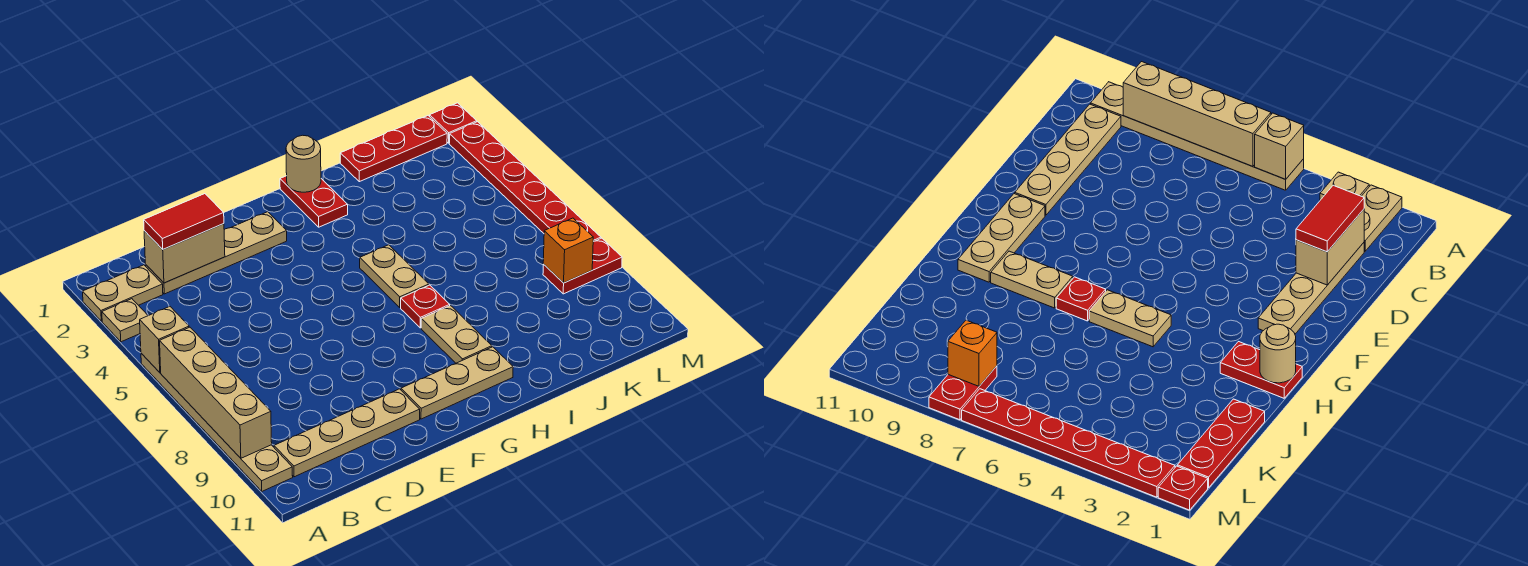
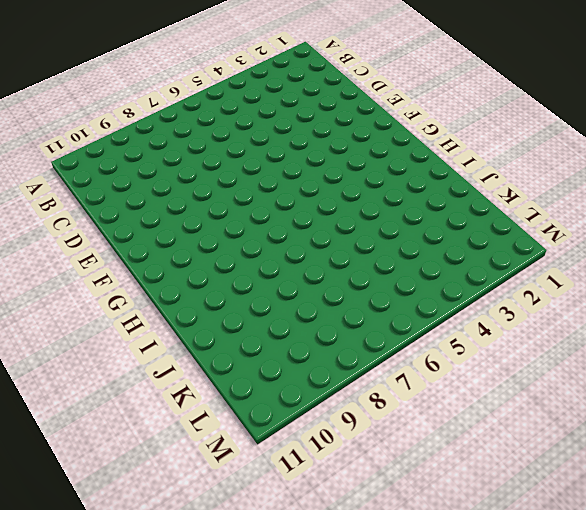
none -> tan 1x2 plate [83,265,163,321]
none -> tan 1x1 plate [102,299,148,342]
none -> tan 1x6 plate [141,353,293,491]

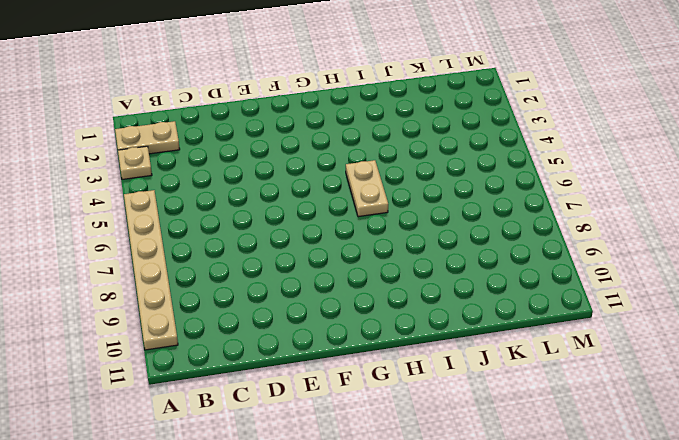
none -> tan 1x4 plate [274,389,420,477]
none -> tan 1x4 plate [145,212,287,294]
none -> tan 1x3 plate [401,347,513,419]

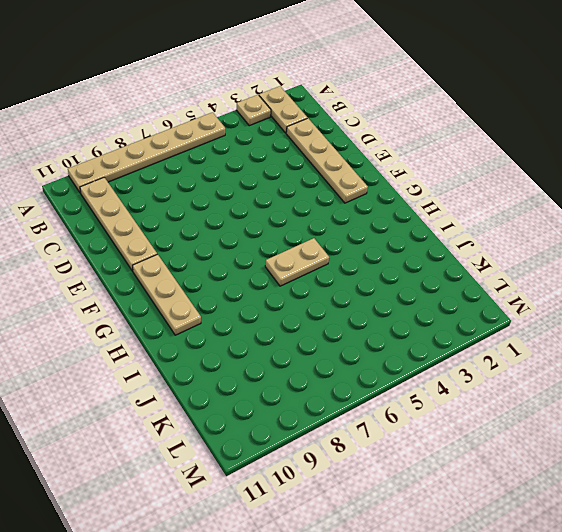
none -> red 1x2 plate [280,176,348,227]
none -> red 1x1 plate [401,285,450,328]
none -> tan 1x2 plate [421,306,492,363]

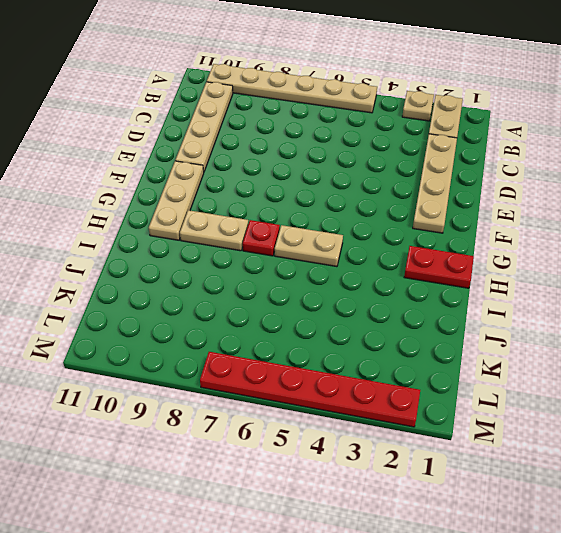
none -> red 1x3 plate [340,116,447,182]
none -> red 1x2 plate [543,238,622,294]
none -> red 1x1 plate [430,103,477,143]

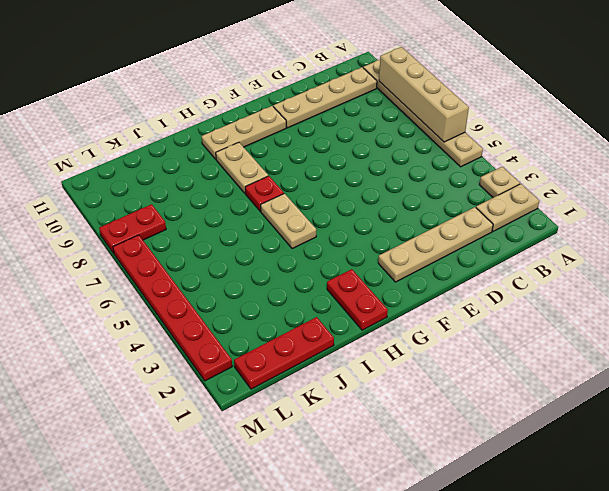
none -> red 1x1 plate [430,103,477,143]
none -> tan 1x1 brick [140,307,189,372]
none -> tan 1x2 brick [144,224,225,283]

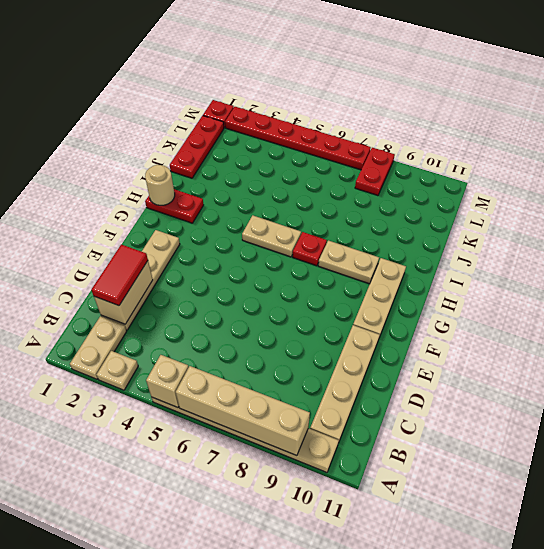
none -> orange 1x1 brick [543,218,593,283]

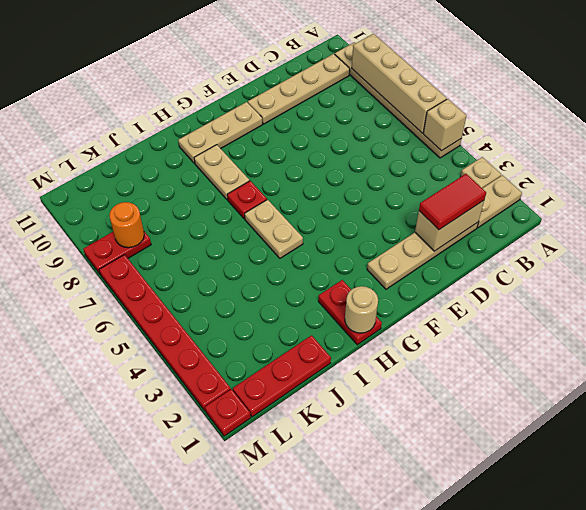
orange 1x1 round brick [109,202,144,248] -> orange 1x1 brick [543,218,593,283]

